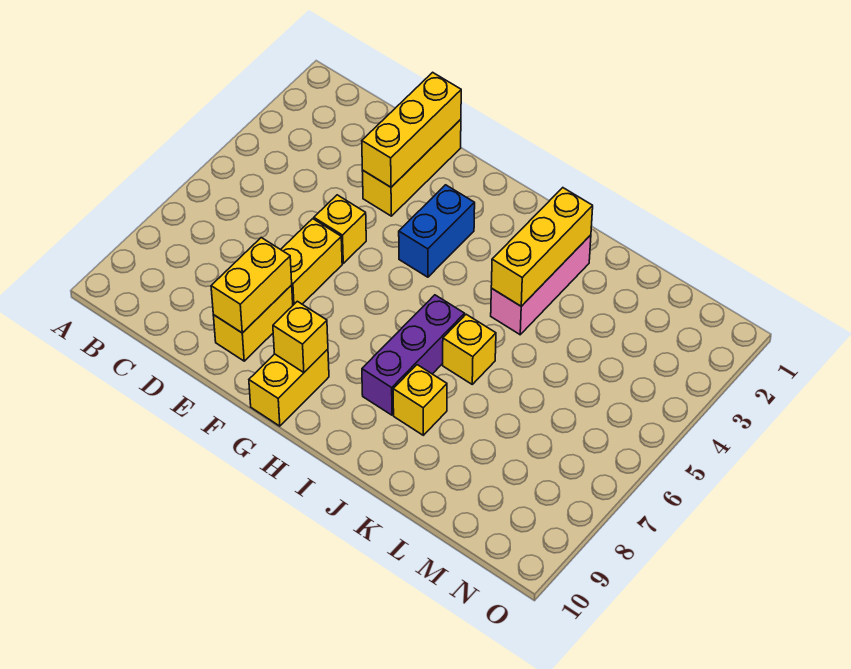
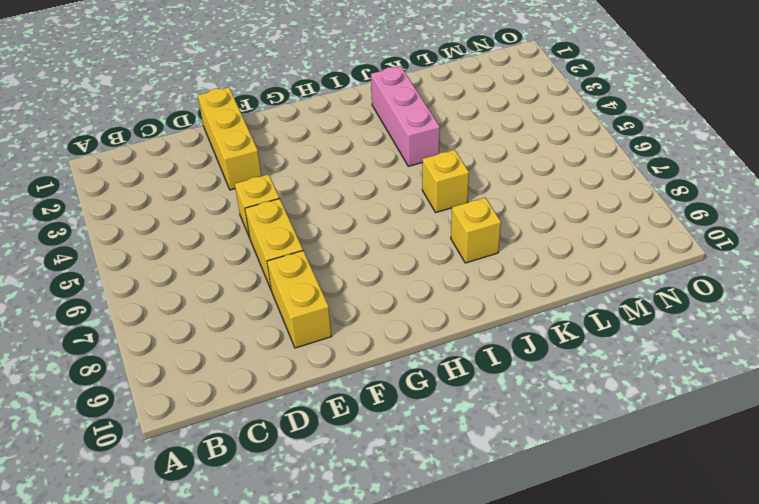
none -> blue 1x2 brick [399,185,475,277]
none -> yellow 1x2 brick [249,349,329,426]
none -> purple 1x3 brick [362,295,465,415]

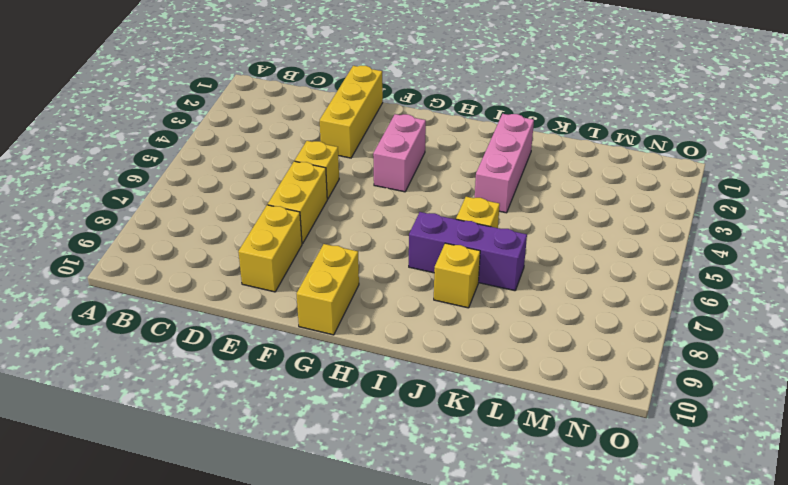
pink 1x2 brick [373,114,426,192] -> blue 1x2 brick [399,185,475,277]
purple 1x3 brick [409,212,527,291] -> purple 1x3 brick turned to [362,295,465,415]
none -> yellow 1x3 brick [362,72,461,187]
none -> yellow 1x2 brick [211,238,292,333]
none -> yellow 1x1 brick [273,301,328,373]

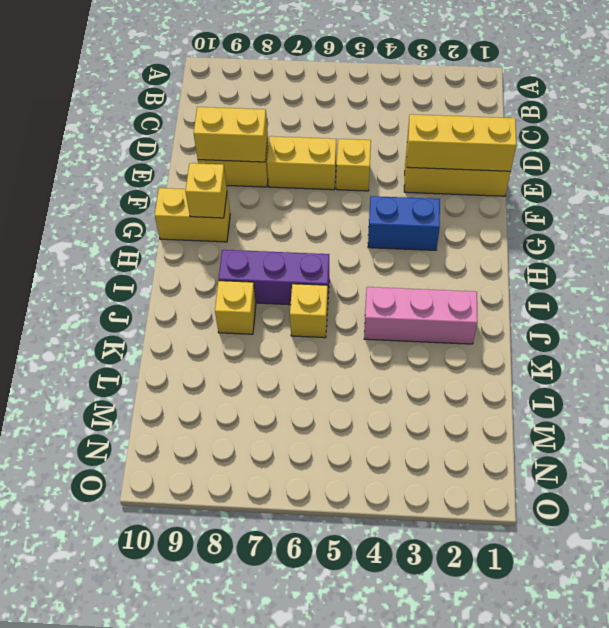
none -> yellow 1x3 brick [491,188,593,306]

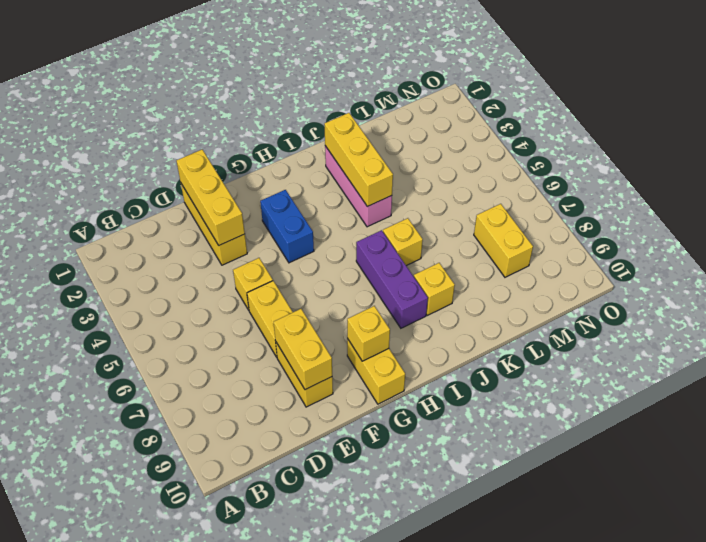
yellow 1x2 brick [474,204,533,277] -> none

